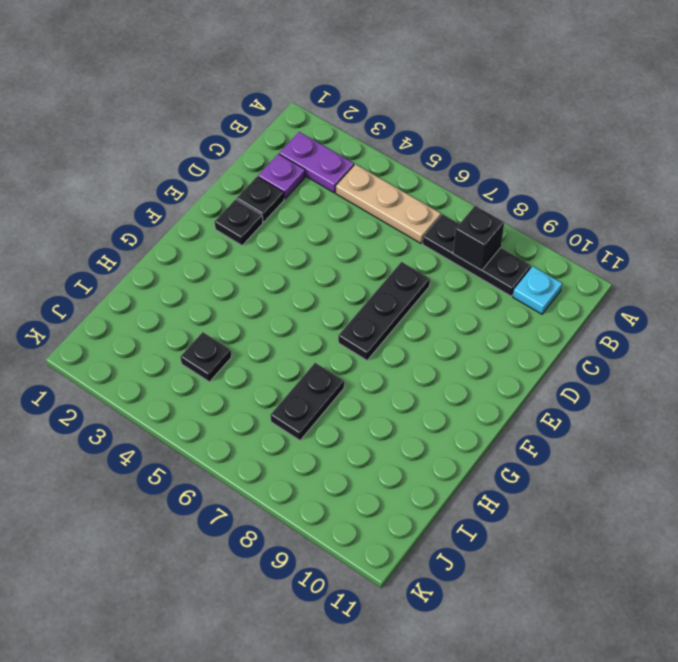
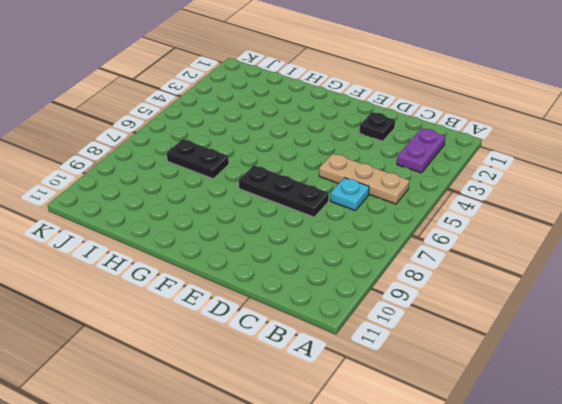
tan 1x3 plate [319,154,409,204] -> tan 1x3 plate turned to [336,164,441,243]
cyan 1x1 plate [330,178,369,211] -> cyan 1x1 plate moved to [513,267,562,314]
none -> black 1x3 plate [423,214,531,296]
none -> purple 1x1 plate [258,154,305,199]

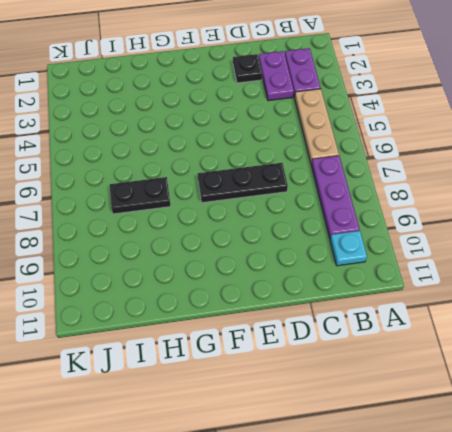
purple 1x3 plate [311,156,360,238] -> black 1x3 plate [423,214,531,296]
purple 1x2 plate [259,51,294,101] -> purple 1x1 plate [258,154,305,199]
none -> black 1x1 plate [215,199,263,245]
none -> black 1x1 plate [180,332,231,382]

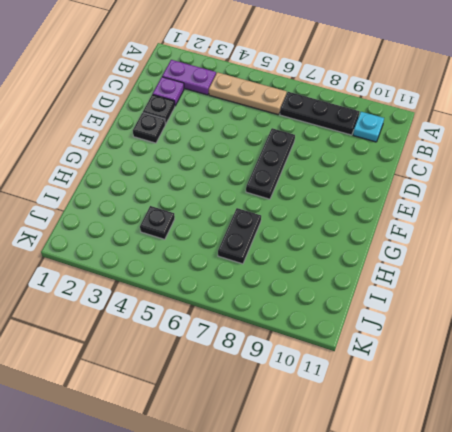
none -> black 1x1 brick [453,206,504,270]

